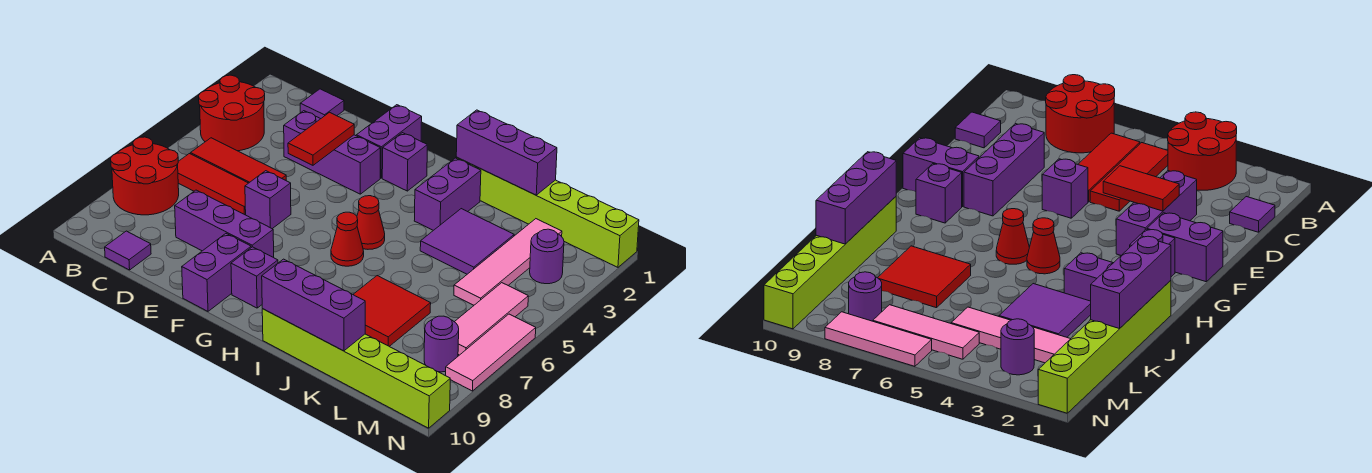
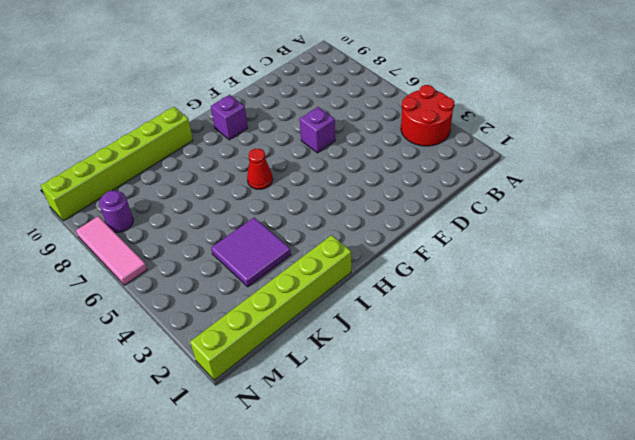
none -> red 2x2 round brick [111,137,179,215]
none -> red 1x3 tile [191,138,286,183]
none -> red 1x3 tile [178,154,248,215]

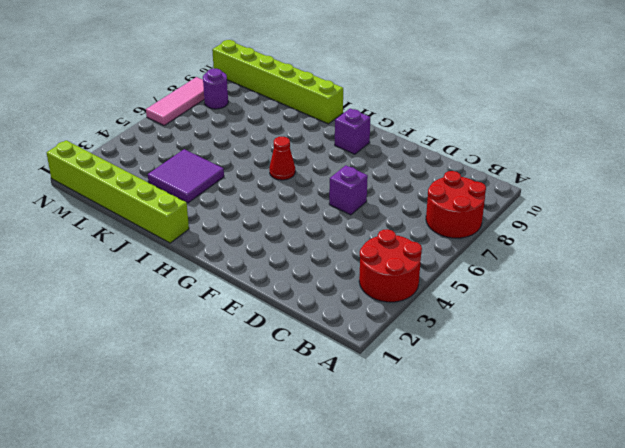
none -> red 1x3 tile [191,138,286,183]
none -> red 1x3 tile [178,154,248,215]
none -> purple 1x1 tile [300,89,344,119]

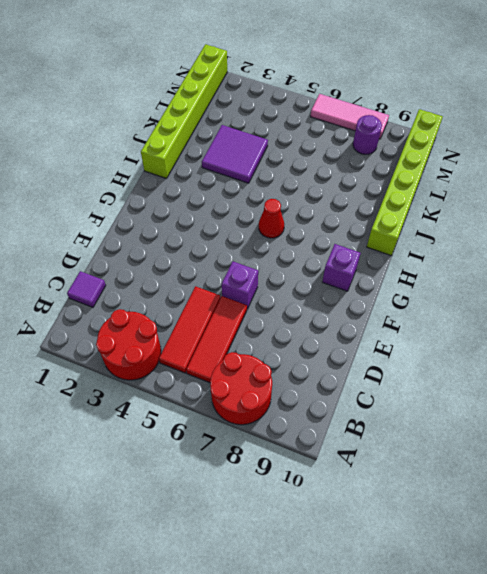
none -> purple 1x1 tile [105,231,151,270]
none -> purple 1x3 brick [284,111,380,194]
none -> purple 1x3 brick [175,190,274,257]

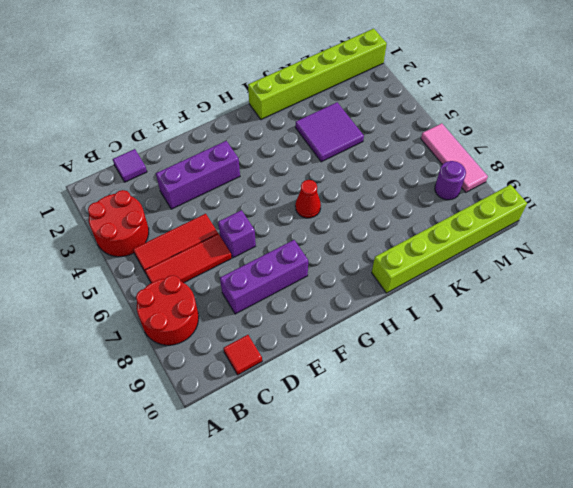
red 1x1 tile [223,335,262,375] -> purple 1x1 tile [105,231,151,270]
none -> purple 1x2 brick [356,105,422,178]
none -> purple 1x2 brick [182,234,251,311]
none -> purple 1x1 brick [382,133,427,191]

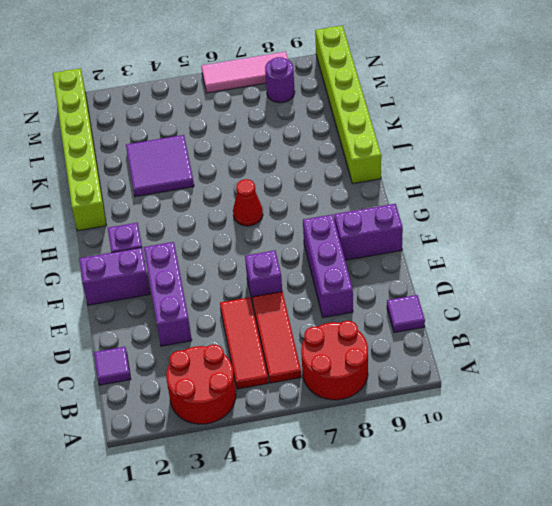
none -> purple 1x1 brick [231,247,278,308]
none -> red 1x1 cone [357,196,385,249]
none -> purple 1x2 brick [414,158,481,230]

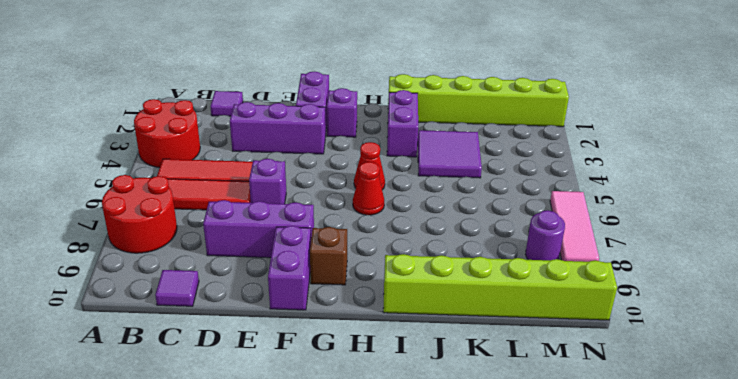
brown 1x1 brick [310,227,347,285] -> purple 1x1 brick [231,247,278,308]
none -> red 2x2 tile [353,276,431,346]
none -> pink 1x4 tile [454,219,562,305]
none -> purple 1x1 round brick [530,229,564,284]

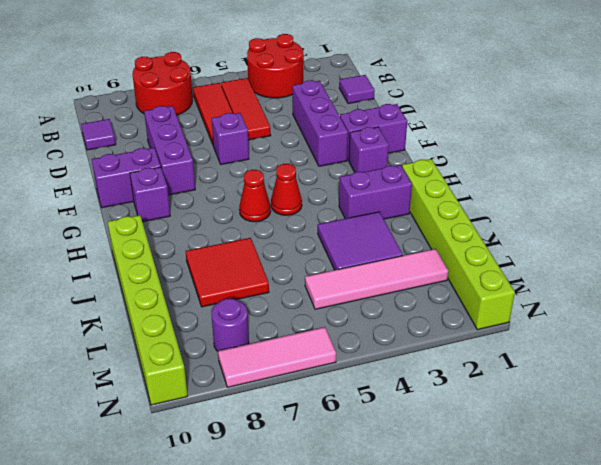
none -> purple 1x1 round brick [530,229,564,284]
none -> pink 1x3 tile [455,283,528,355]
none -> red 1x2 tile [288,112,354,165]

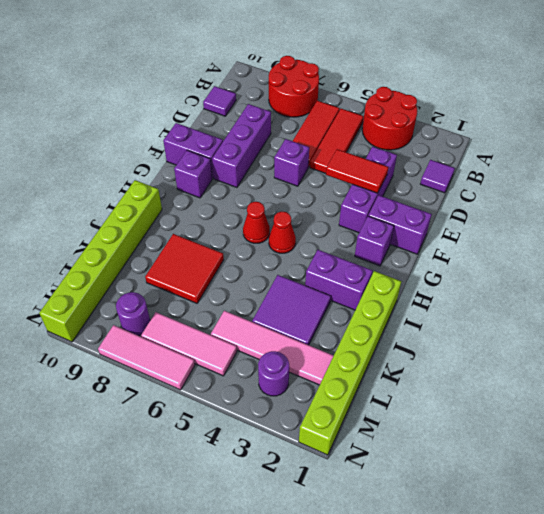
none -> purple 1x3 brick [456,110,557,195]
none -> purple 1x3 brick [262,259,365,351]

